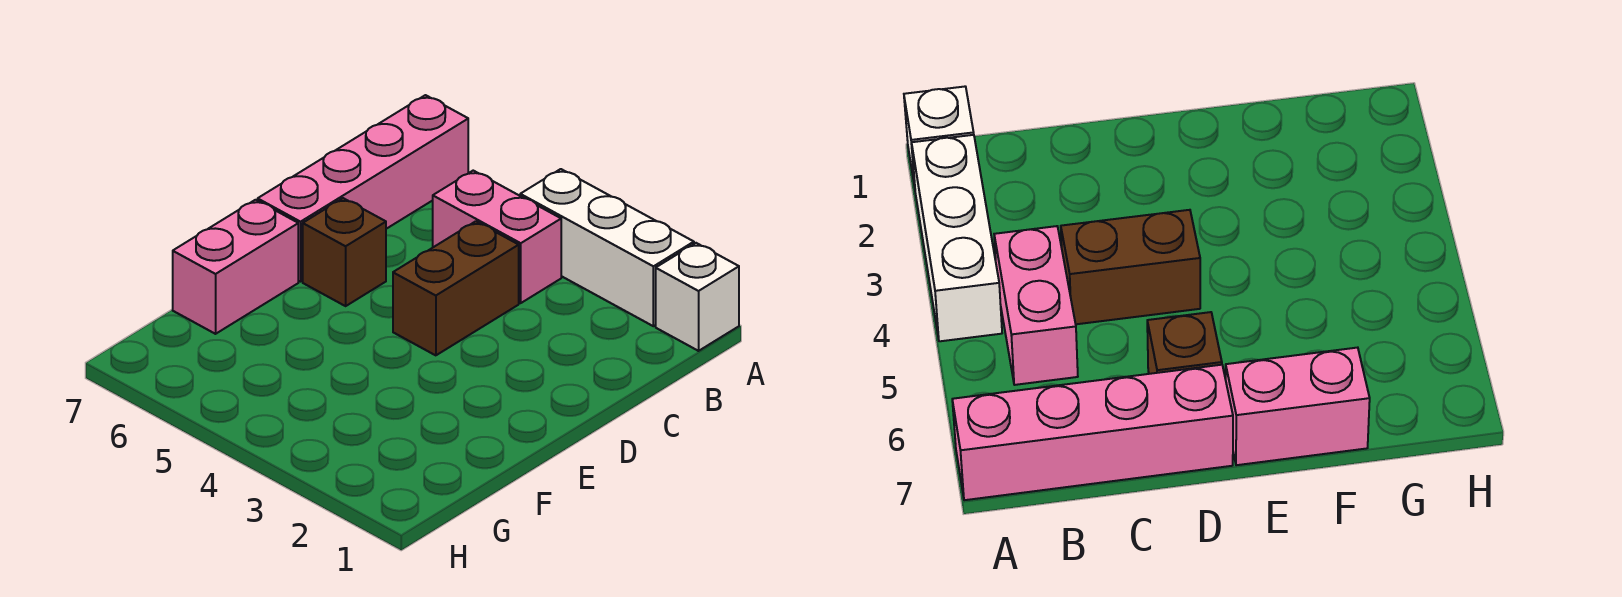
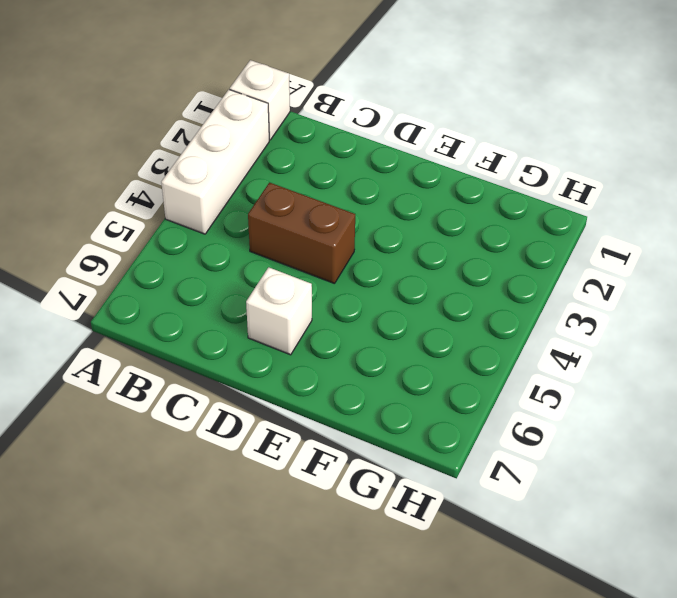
white 1x1 brick [246,267,312,355] -> brown 1x1 brick [303,198,386,306]
none -> pink 1x4 brick [258,95,468,282]
none -> pink 1x2 brick [433,171,561,303]

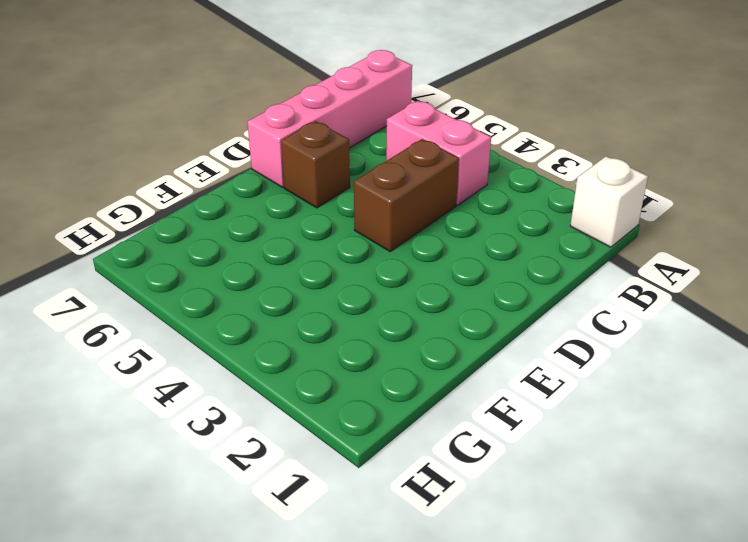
none -> white 1x3 brick [520,169,694,326]
none -> pink 1x2 brick [173,200,298,334]

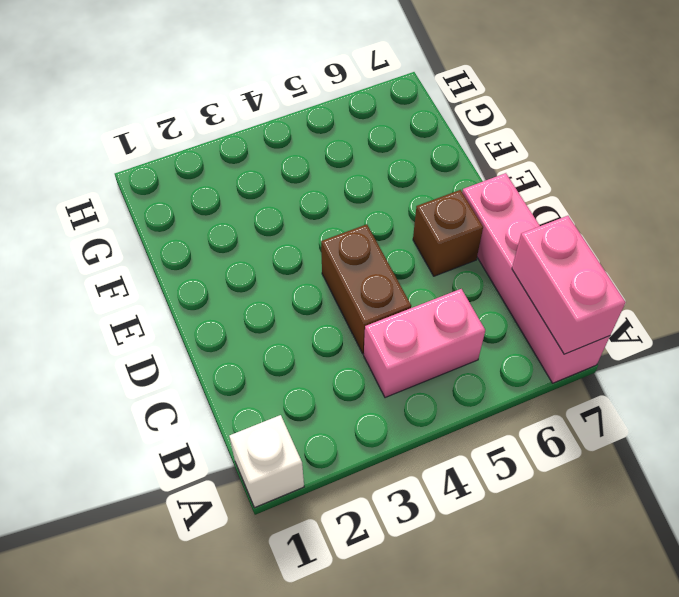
pink 1x2 brick [512,216,626,354] -> pink 1x2 brick moved to [173,200,298,334]
none -> white 1x3 brick [520,169,694,326]

